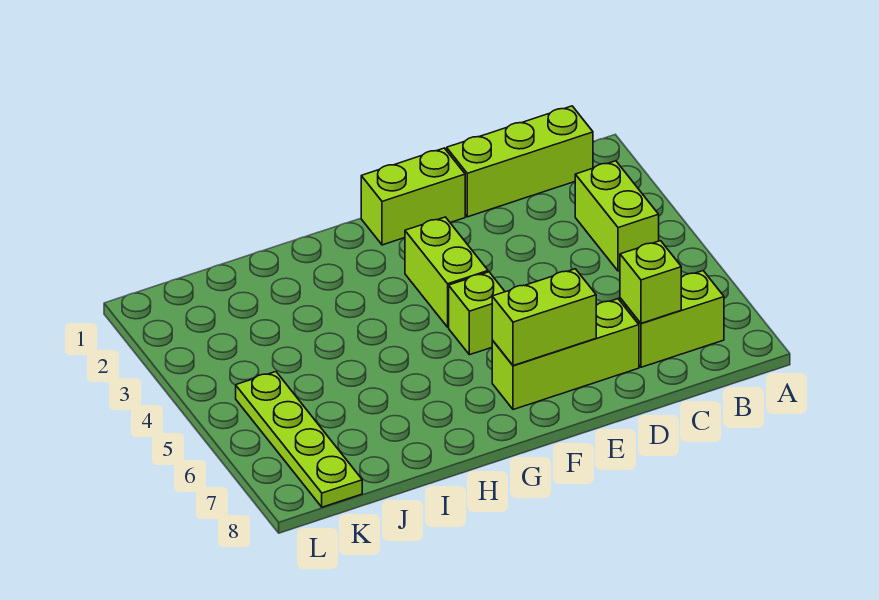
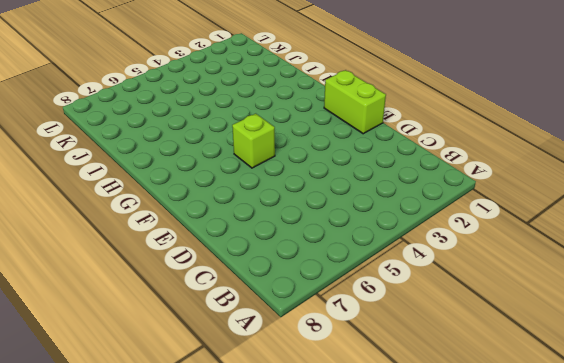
none -> lime 1x3 brick [447,106,593,217]
none -> lime 1x2 brick [575,161,659,271]

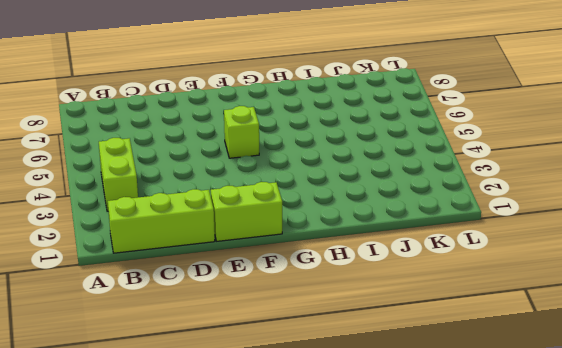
none -> lime 1x2 brick [620,271,724,367]
none -> lime 1x3 brick [492,299,639,410]

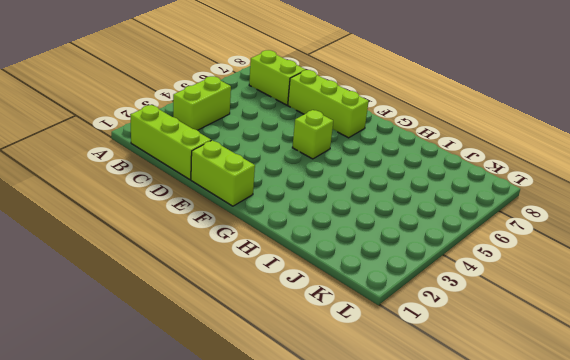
none -> lime 1x2 brick [405,217,488,327]
none -> lime 1x4 plate [236,372,362,507]

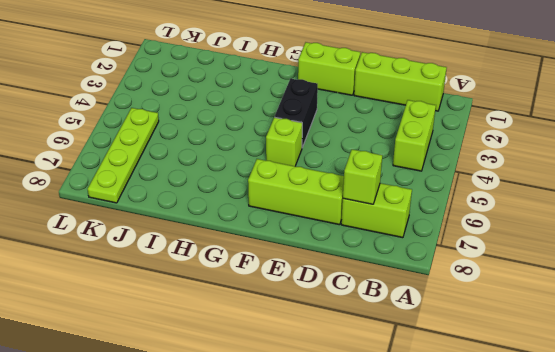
black 1x2 brick [275,79,318,147] -> lime 1x2 brick [405,217,488,327]
none -> lime 1x2 brick [492,269,596,366]

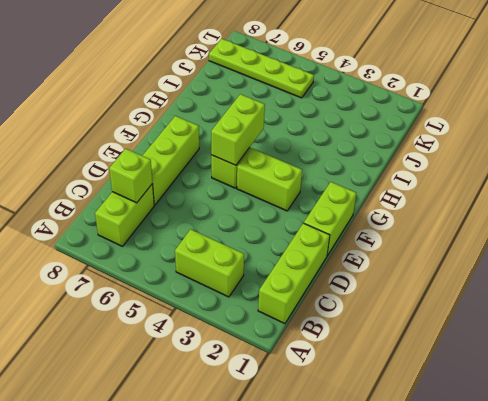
lime 1x2 brick [211,94,265,165] -> lime 1x2 brick moved to [492,269,596,366]

